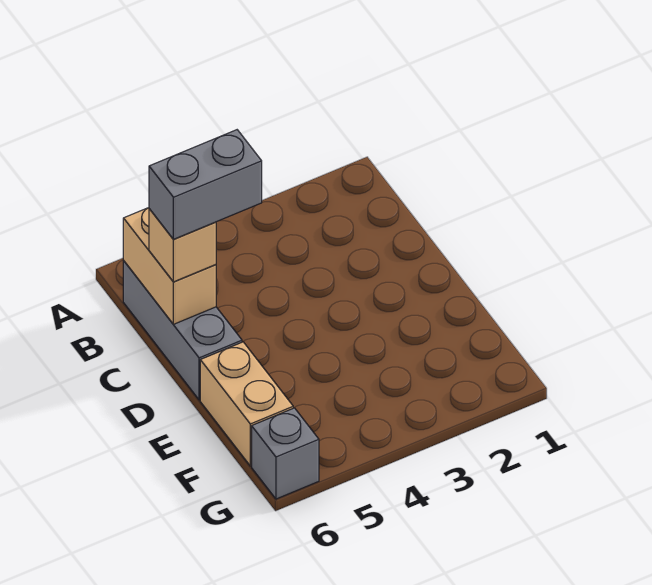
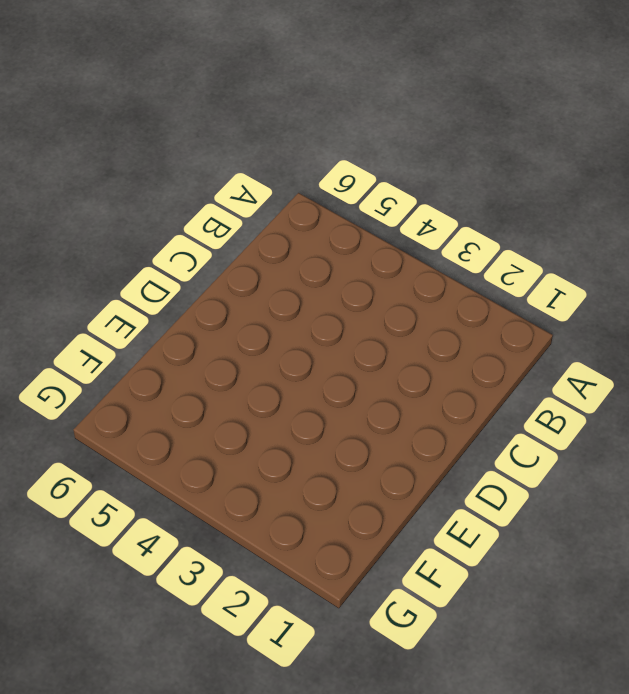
none -> grey 1x3 brick [123,261,242,400]
none -> tan 1x2 brick [200,342,293,466]

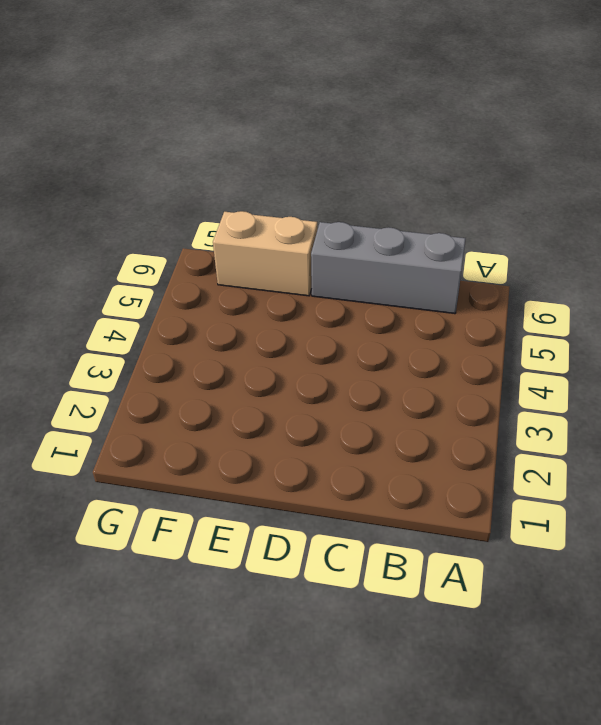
none -> grey 1x1 brick [252,408,319,499]
none -> tan 1x2 brick [123,208,216,324]

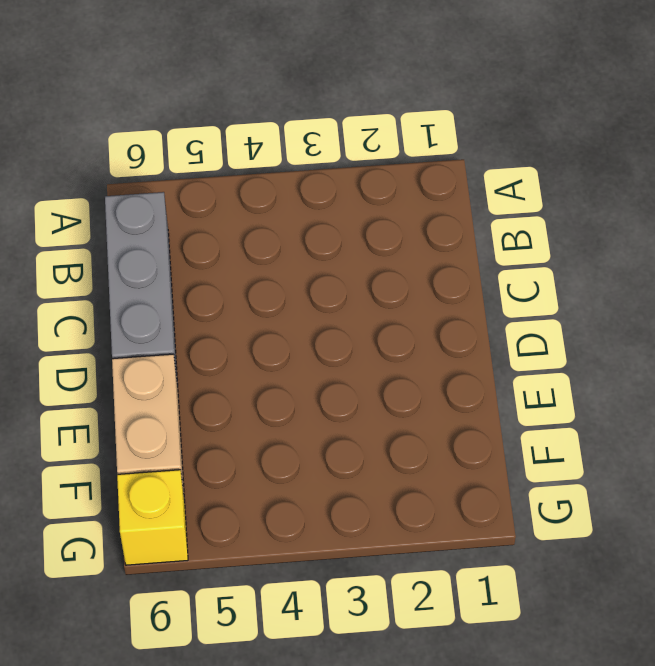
yellow 1x1 brick [117,470,188,565] -> grey 1x1 brick [252,408,319,499]
none -> tan 1x2 brick [123,208,216,324]
none -> tan 1x1 brick [149,209,216,282]

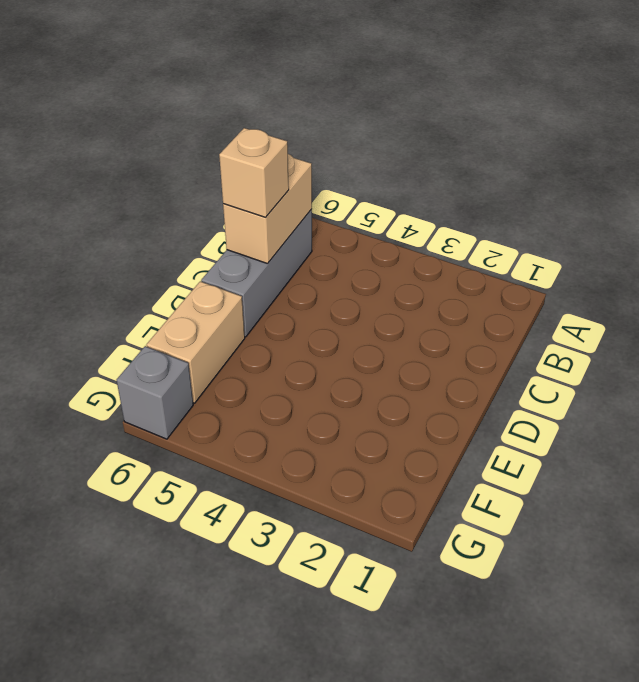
none -> grey 1x2 brick [149,130,262,239]

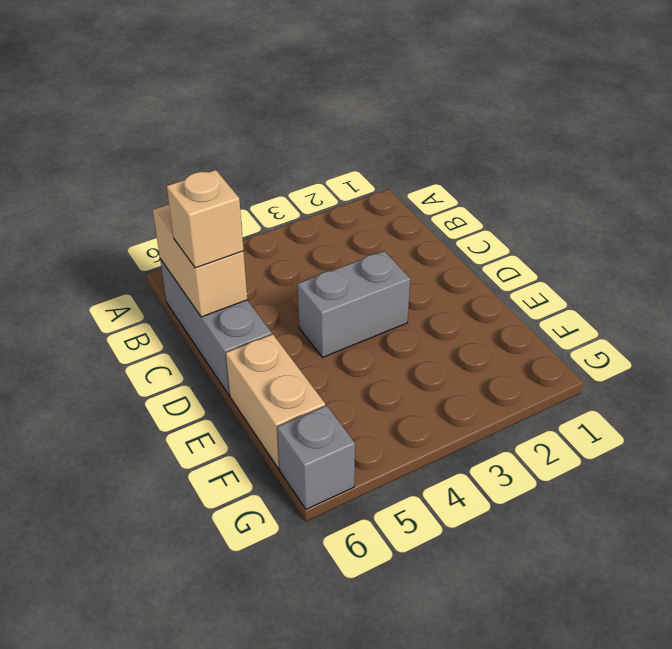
grey 1x2 brick [298,251,410,357] -> grey 1x2 brick moved to [149,130,262,239]

